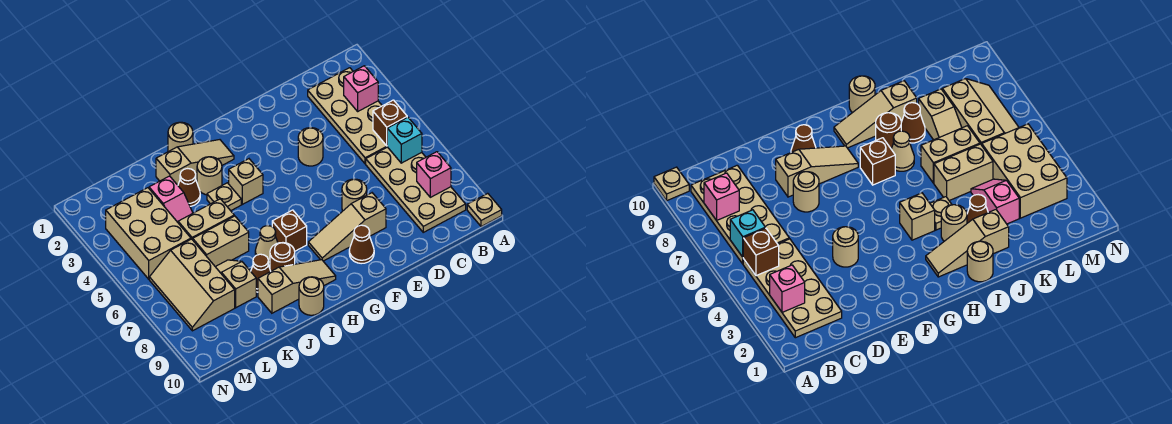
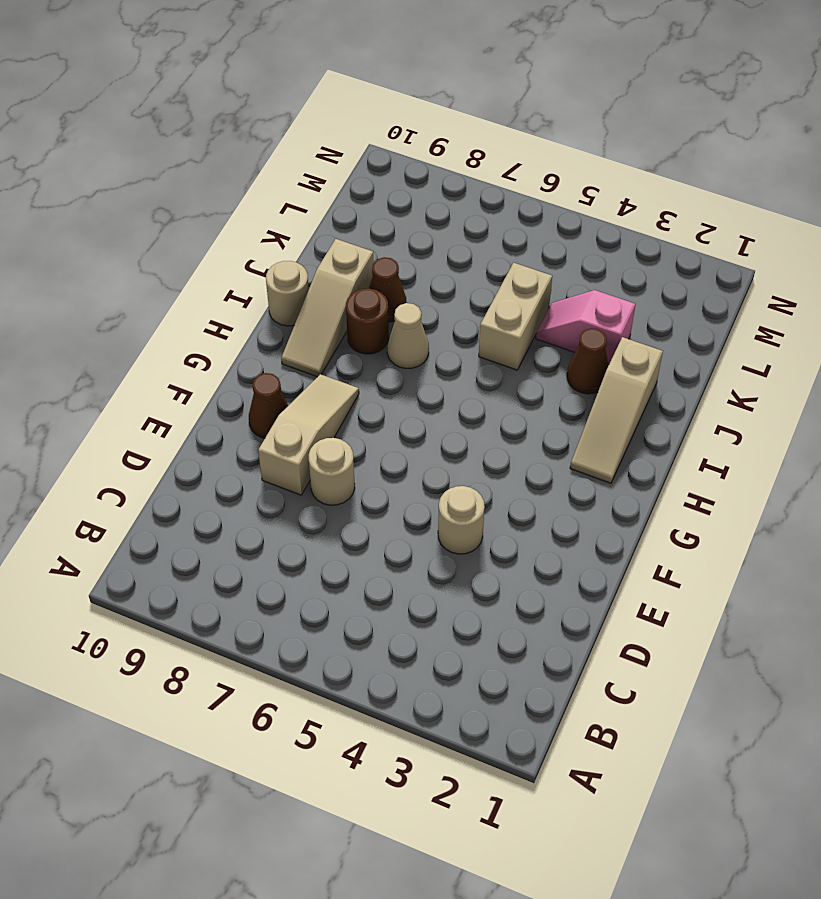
none -> tan 1x1 plate [467,193,502,227]
none -> tan 2x4 plate [308,68,387,164]
none -> tan 2x4 plate [366,147,466,232]

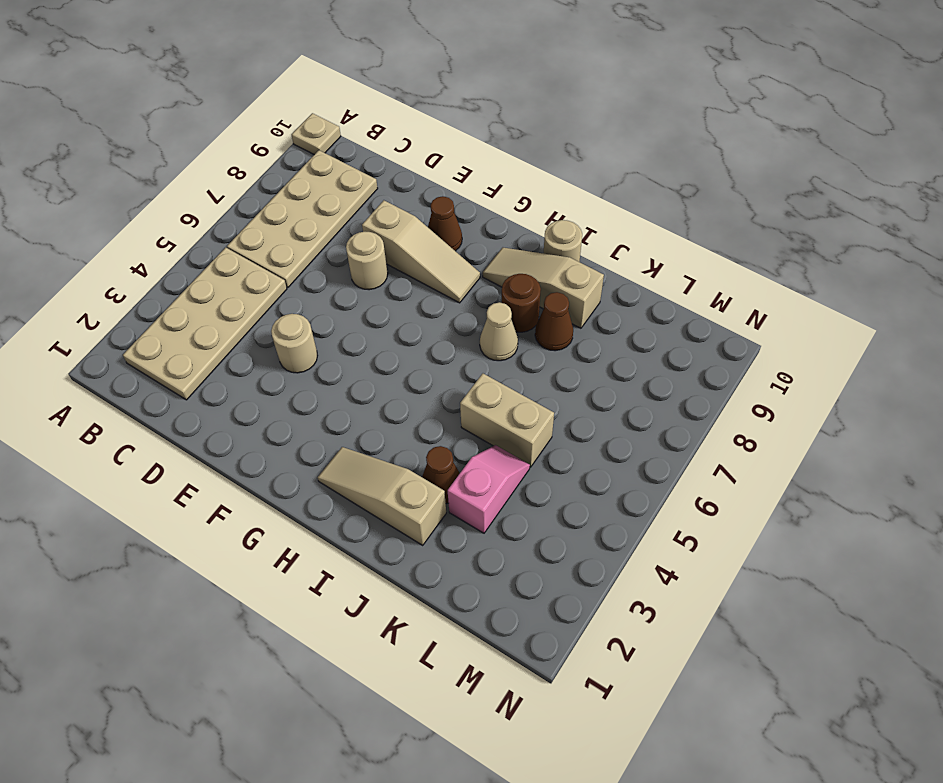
none -> tan 1x1 brick [229,159,263,204]
none -> brown 1x1 brick [272,210,307,251]
none -> tan 1x1 round brick [168,122,193,152]

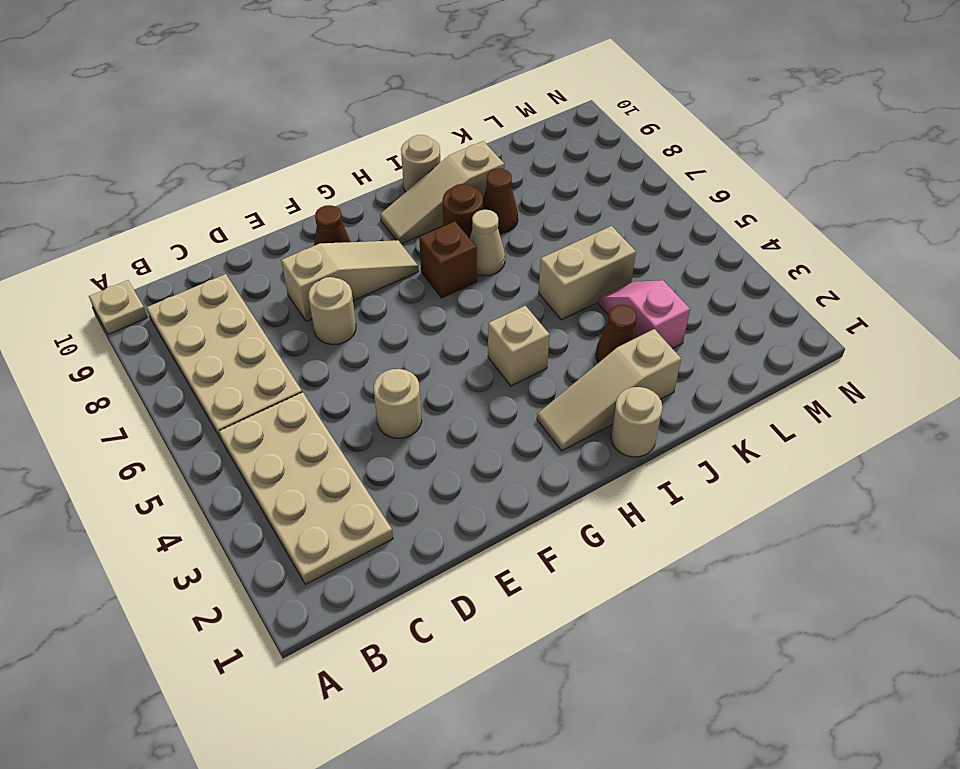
none -> tan 1x1 round brick [197,157,222,195]
none -> tan 1x1 plate [207,183,241,211]
none -> tan 1x2 brick [193,216,249,267]

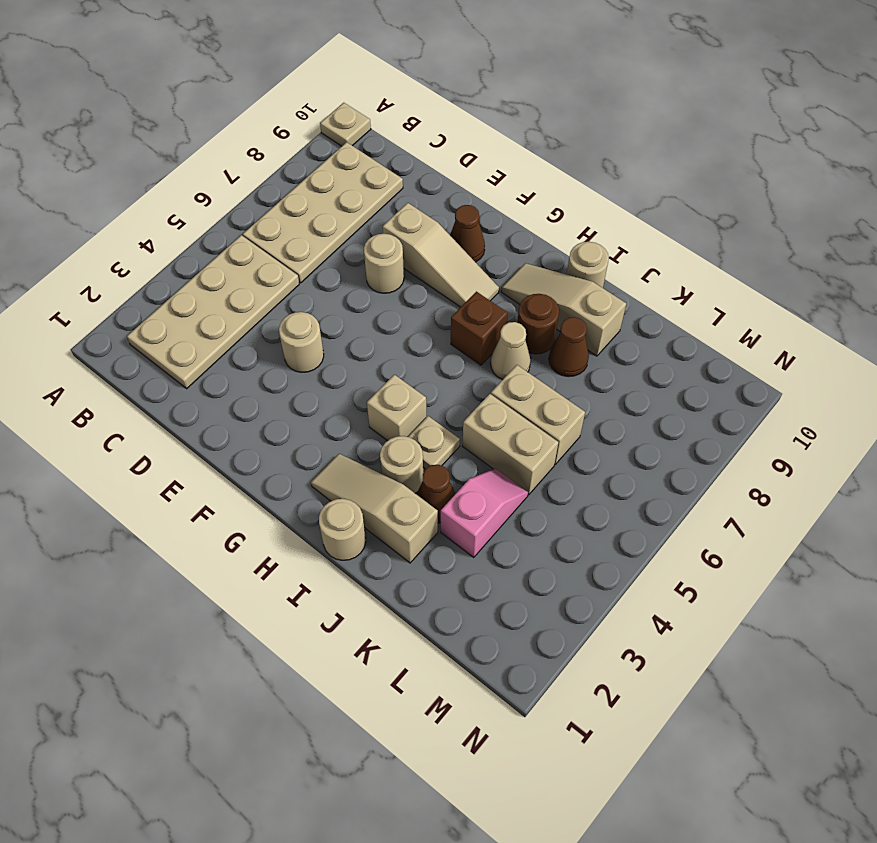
none -> tan 1x2 slope [216,260,256,308]
none -> tan 2x3 brick [106,188,191,279]
none -> tan 2x3 slope [149,239,235,331]

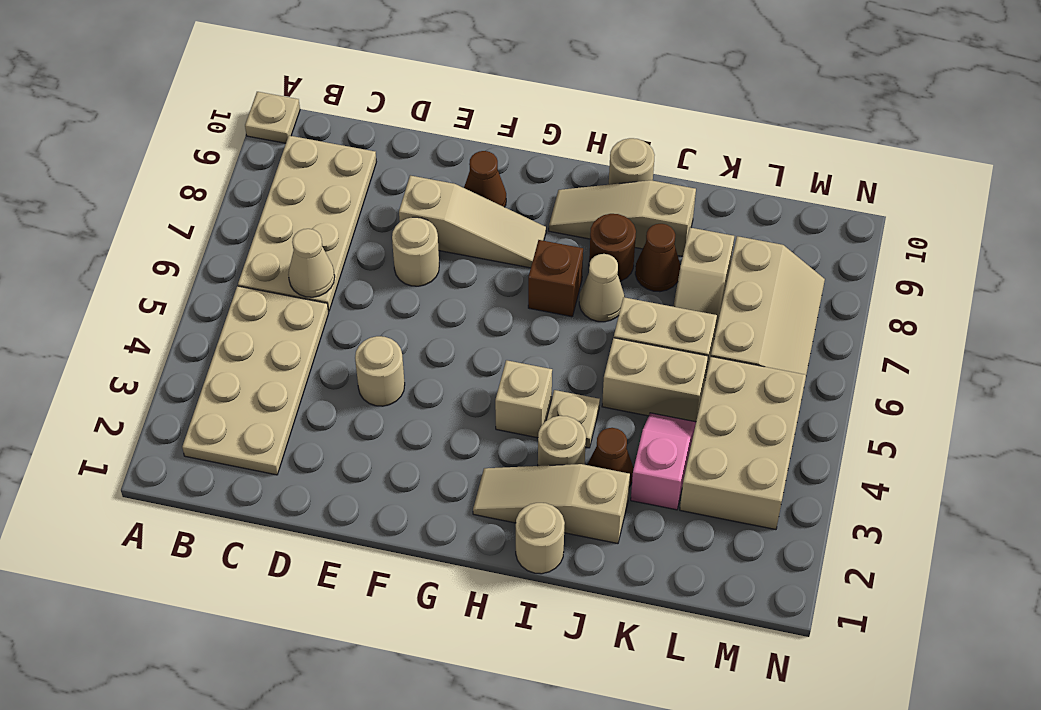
tan 1x1 cone [288,229,335,297] -> none
none -> pink 1x1 brick [344,66,378,111]
none -> brown 1x1 brick [373,100,407,146]
none -> cyan 1x1 brick [387,117,422,163]

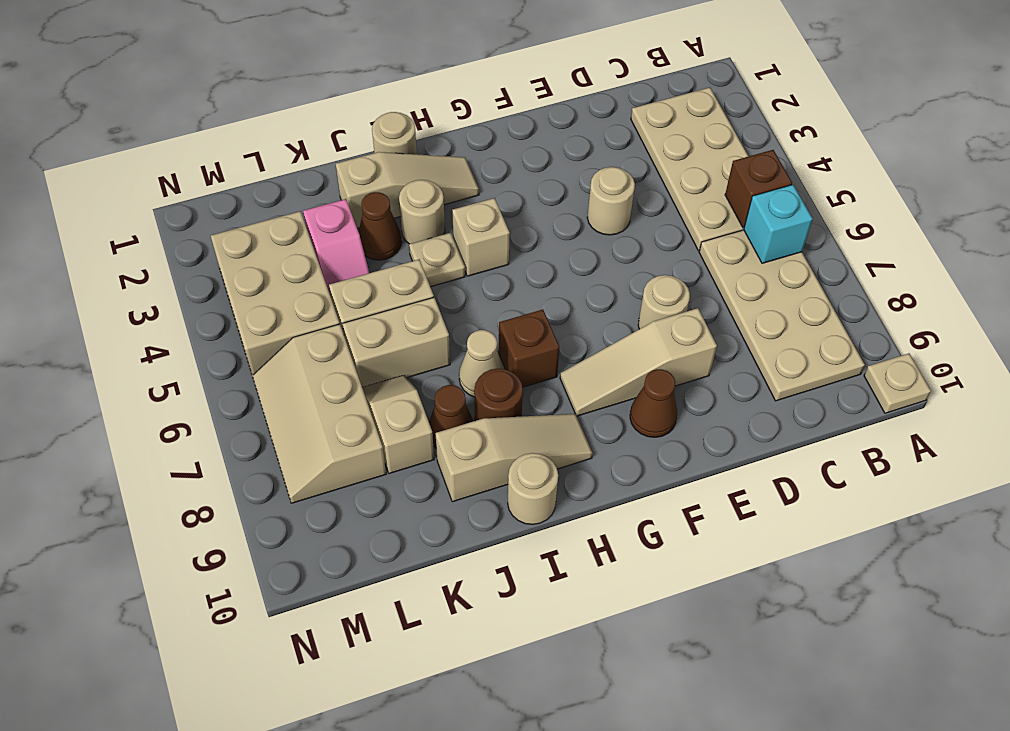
none -> pink 1x1 brick [344,66,378,111]
none -> pink 1x1 brick [417,152,451,197]

